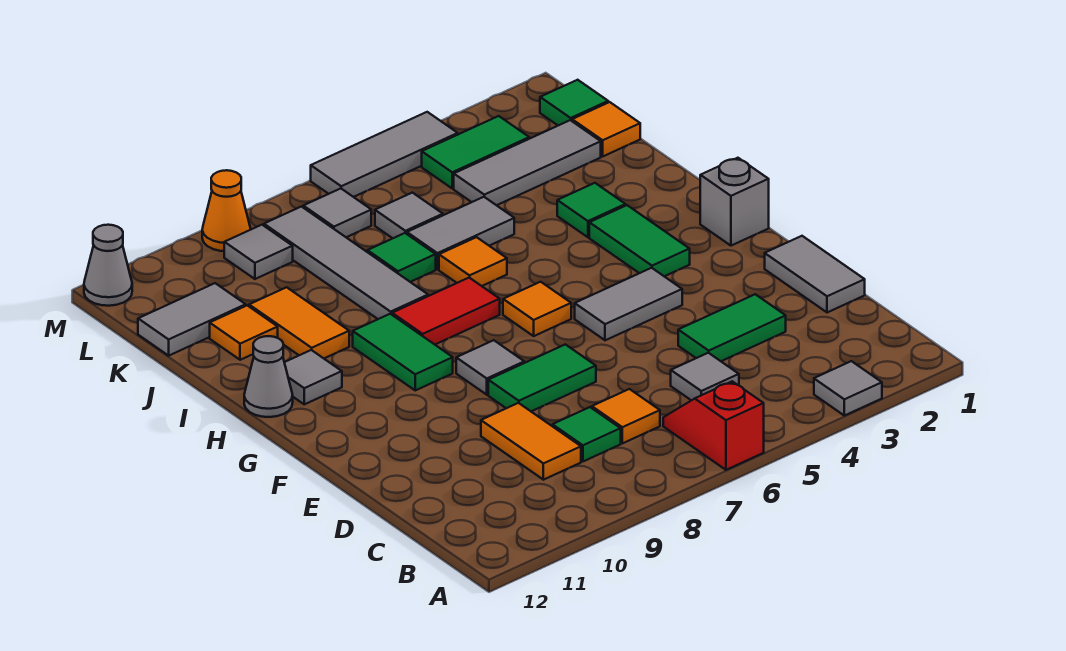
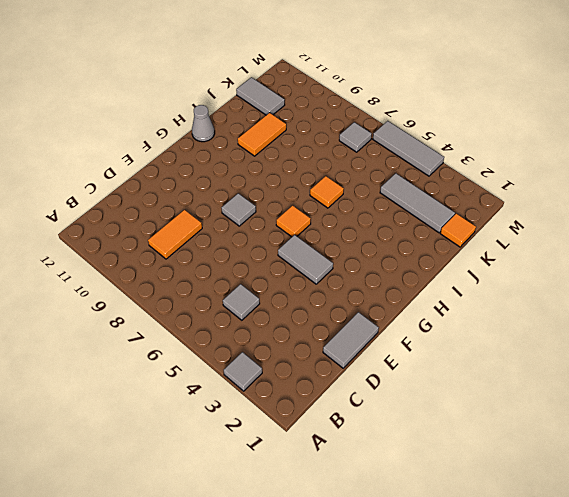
none -> red 1x2 slope [663,381,764,470]
none -> orange 1x1 tile [592,389,660,443]
none -> green 1x1 tile [552,407,621,461]
none -> green 1x2 tile [678,294,786,361]

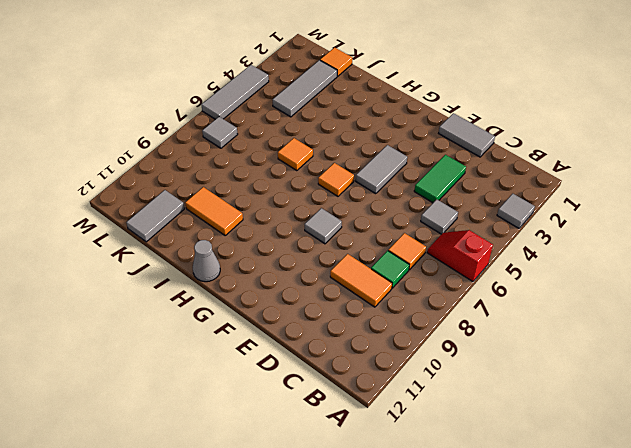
none -> green 1x2 tile [488,344,596,411]
none -> grey 1x1 brick [700,158,769,246]
none -> green 1x2 tile [589,205,690,276]
none -> green 1x2 tile [353,314,453,390]

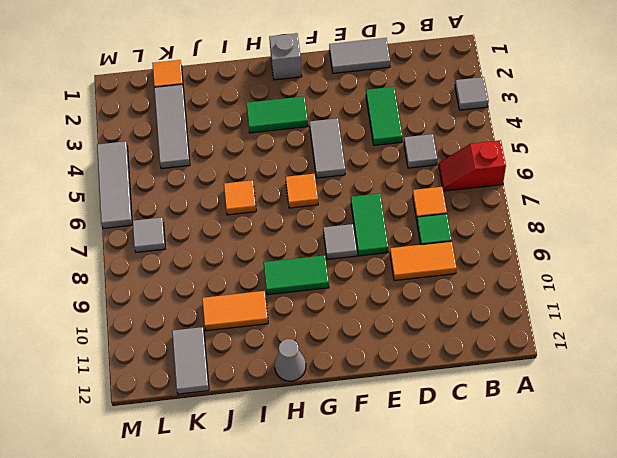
none -> red 1x2 tile [392,278,500,344]
none -> grey 1x1 tile [284,350,342,404]
none -> green 1x1 tile [557,183,625,237]
none -> grey 1x4 tile [264,207,428,319]

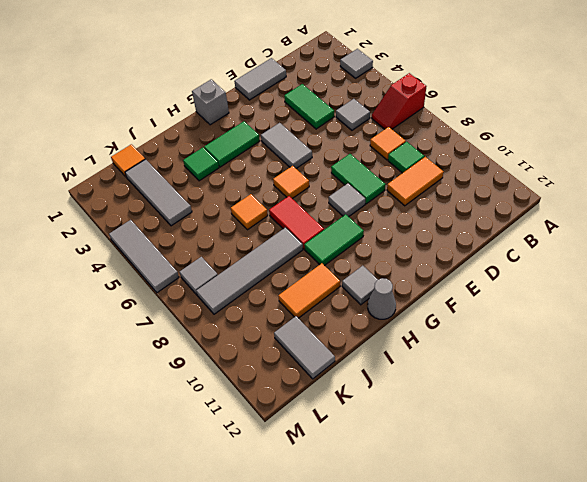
none -> grey 1x2 tile [407,197,514,269]
none -> green 1x1 tile [367,233,436,282]
none -> orange 1x1 tile [210,306,278,360]
none -> grey 1x1 tile [375,193,443,238]

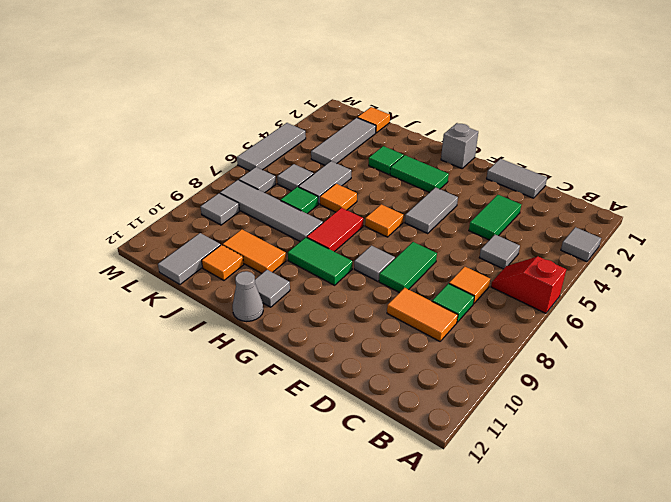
none -> green 1x1 tile [540,80,608,125]
none -> green 1x2 tile [422,116,529,188]
none -> orange 1x1 cone [202,170,251,251]
none -> grey 1x1 cone [84,225,132,306]

